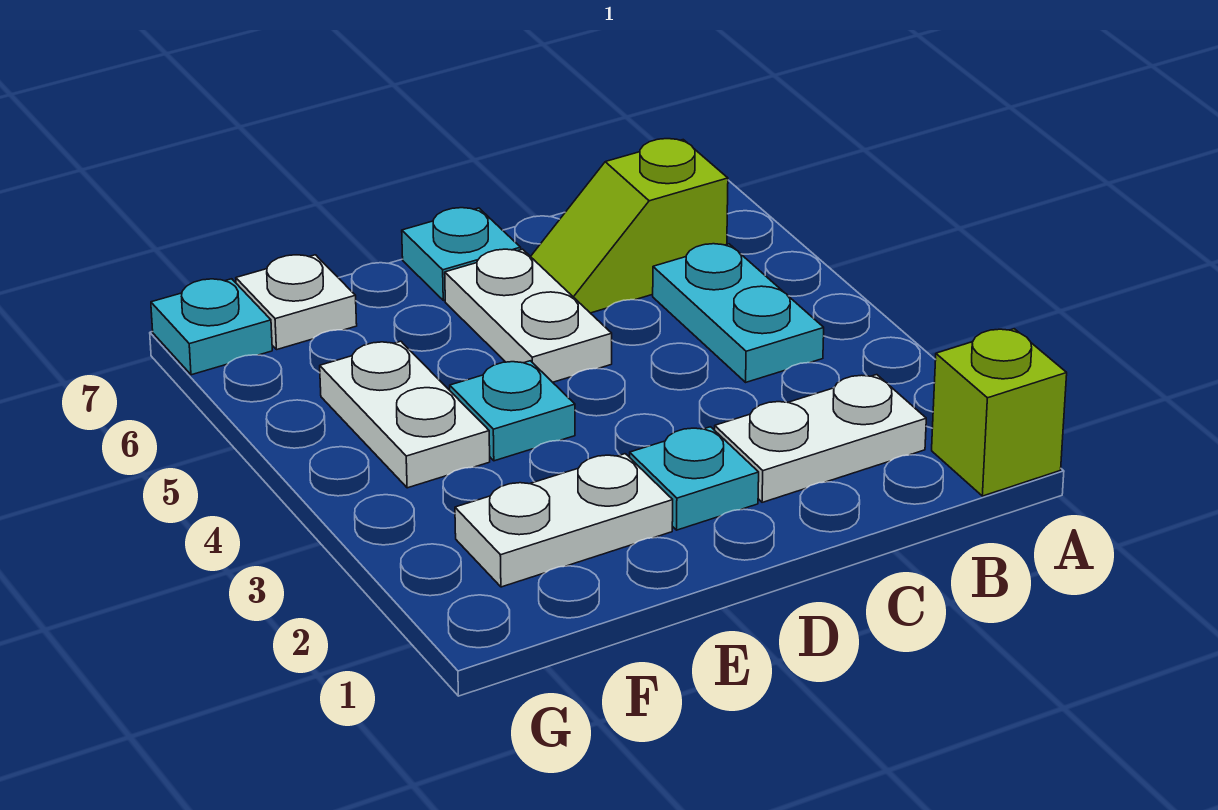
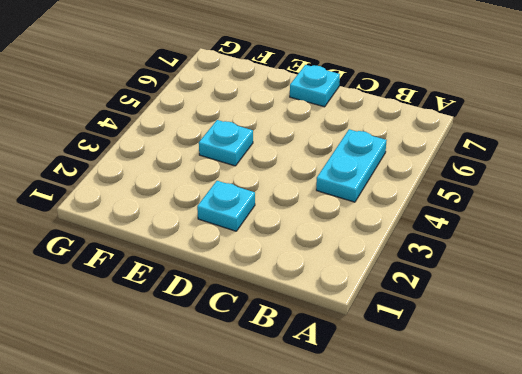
none -> lime 1x1 brick [932,329,1067,496]
none -> white 1x2 plate [715,375,926,502]
none -> lime 1x2 slope [531,139,728,313]

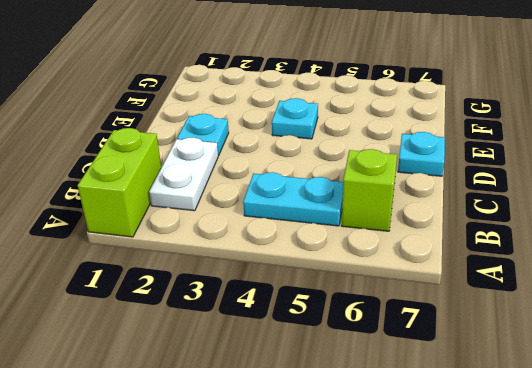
lime 1x2 brick [78,128,161,237] -> lime 1x1 brick [932,329,1067,496]
none -> white 1x2 plate [445,249,612,382]
none -> white 1x2 plate [455,454,673,587]
none -> white 1x2 plate [320,341,490,488]

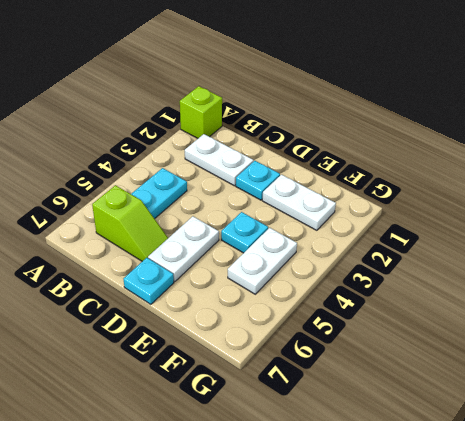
none -> white 1x1 plate [236,255,357,350]
none -> cyan 1x1 plate [151,279,272,375]

